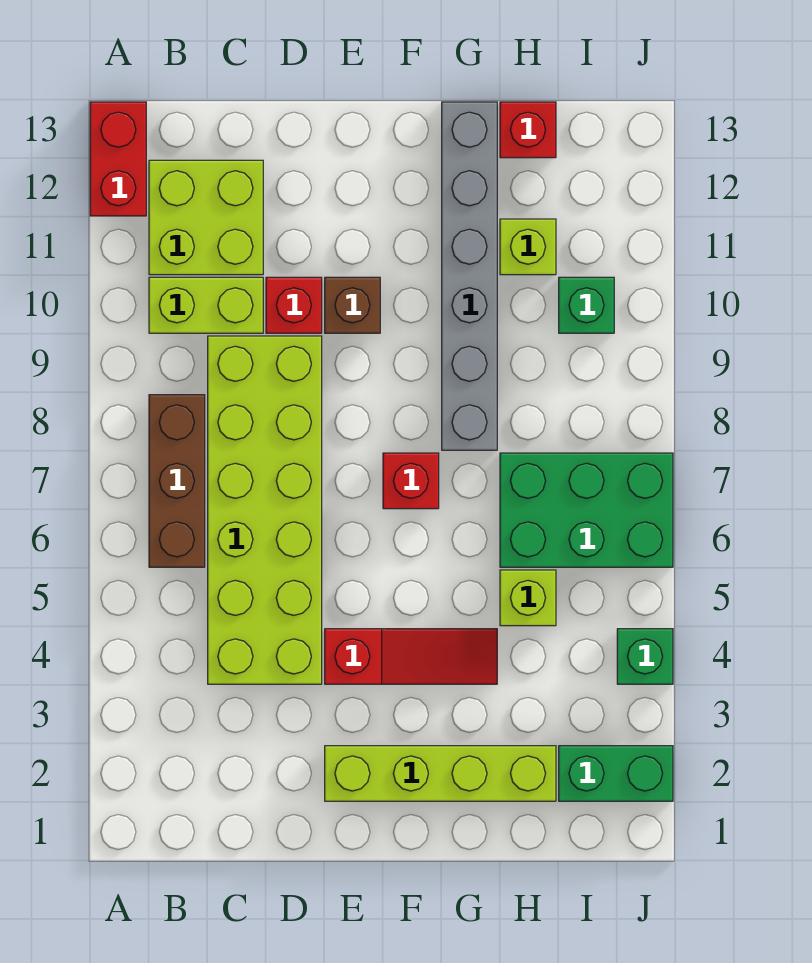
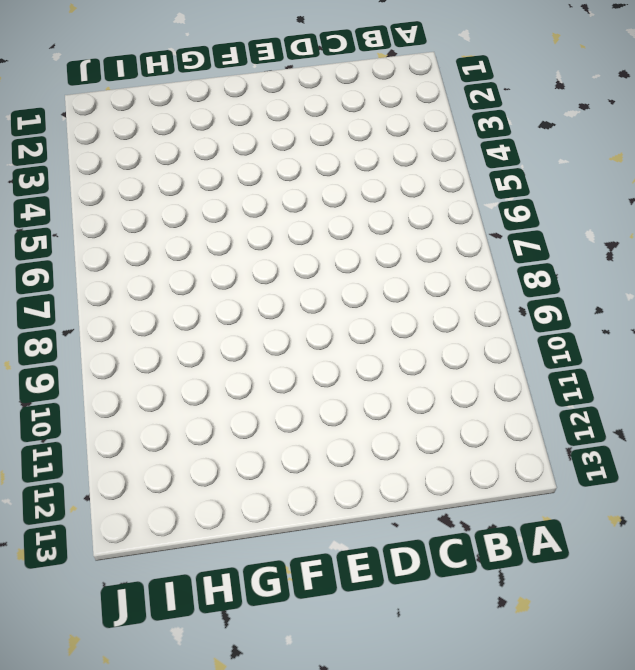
none -> red 1x2 brick [90,102,146,216]
none -> brown 1x3 brick [149,395,205,567]
none -> lime 1x2 brick [149,277,263,333]

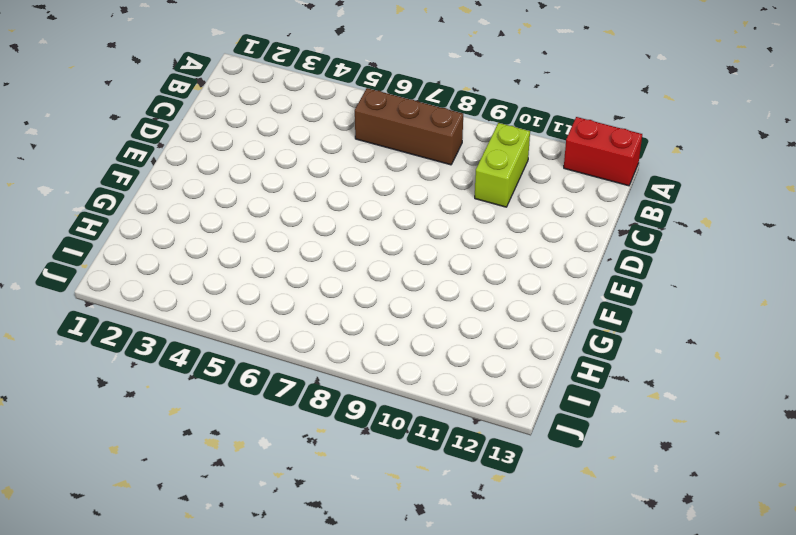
none -> lime 2x2 brick [149,160,263,275]
none -> lime 2x6 brick [208,336,322,684]
none -> red 1x1 brick [266,277,322,333]

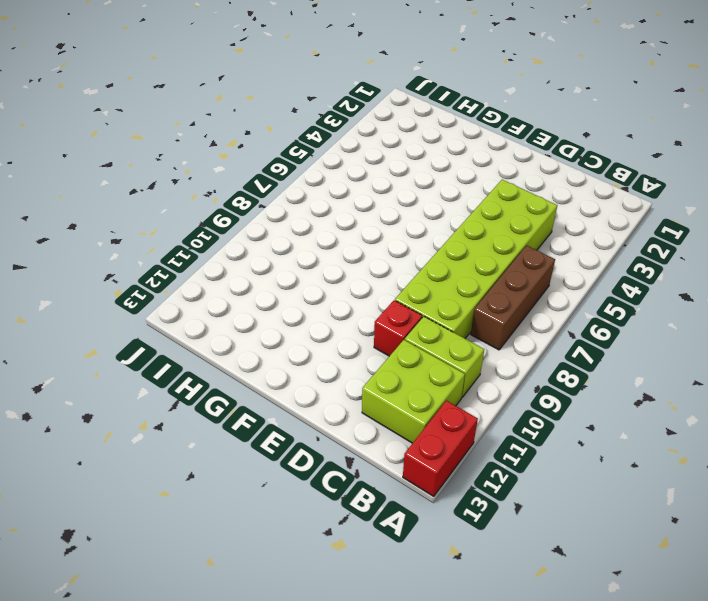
none -> lime 1x4 brick [325,746,556,801]
none -> red 1x3 slope [325,629,497,684]
none -> brown 1x1 brick [325,277,380,333]

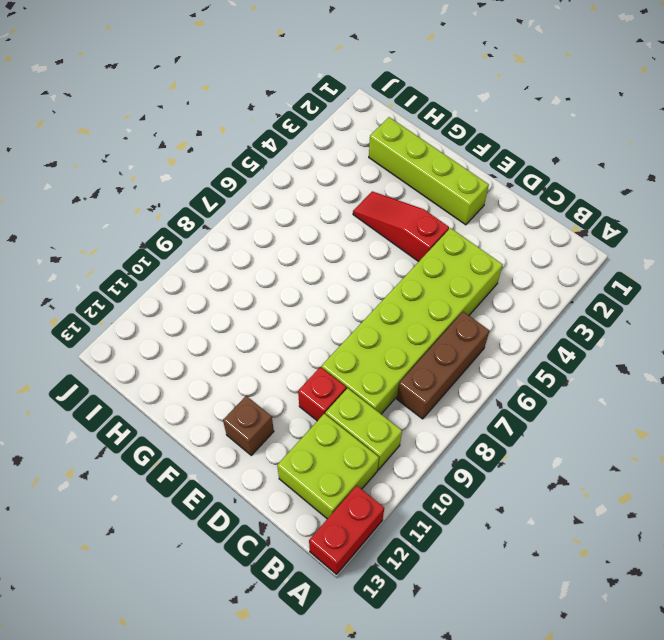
brown 1x1 brick [223,396,274,455] -> brown 1x1 brick moved to [325,277,380,333]
none -> red 1x1 brick [383,453,439,509]
none -> grey 1x6 brick [442,102,497,450]
none -> lime 1x1 brick [500,570,556,626]

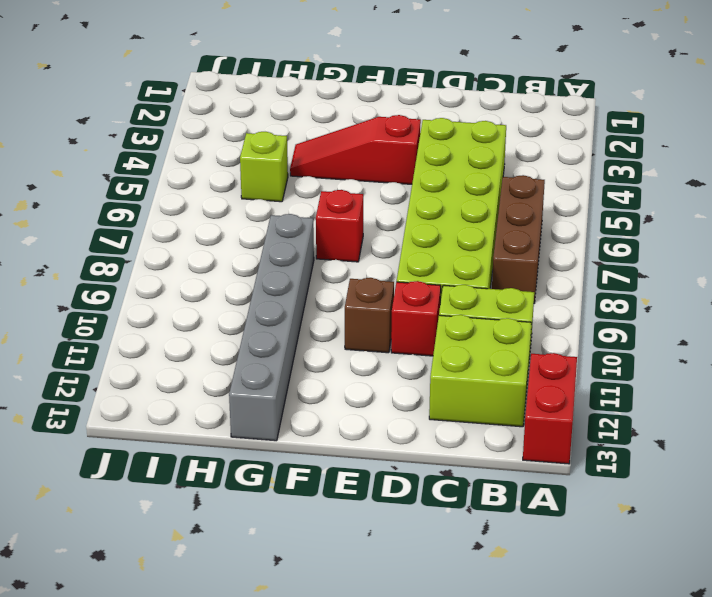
none -> lime 1x4 brick [325,746,556,801]
none -> green 2x3 brick [500,453,673,567]
none -> lime 1x1 brick [500,219,556,275]

